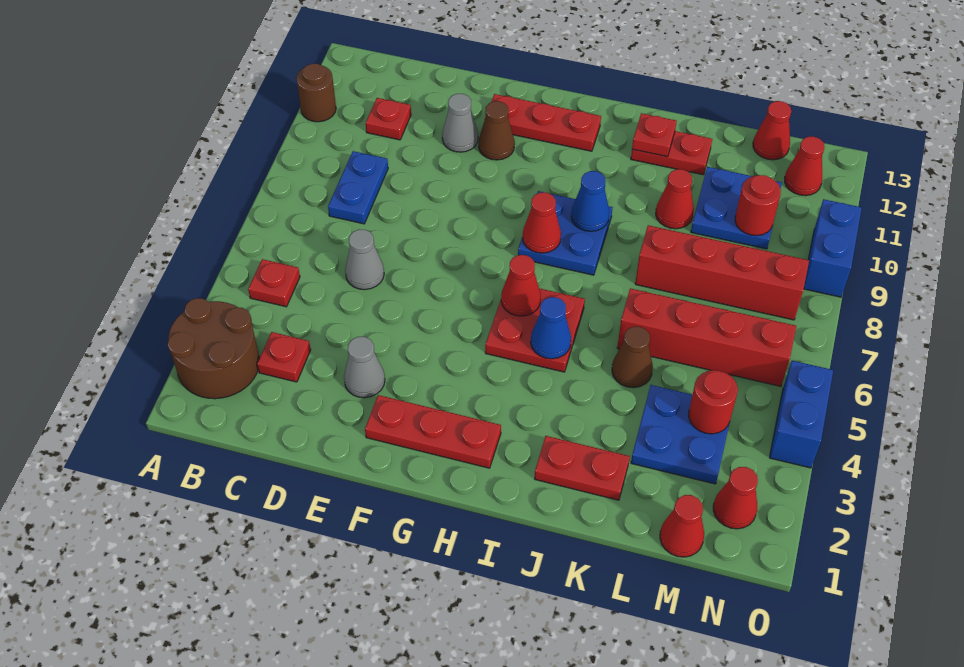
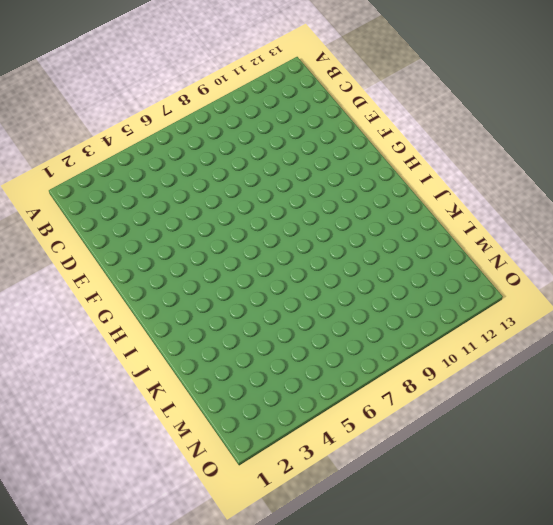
none -> brown 2x2 round brick [168,298,259,399]
none -> brown 1x1 round brick [296,64,336,122]
none -> red 1x1 plate [248,259,300,307]
none -> red 1x1 plate [257,332,311,382]

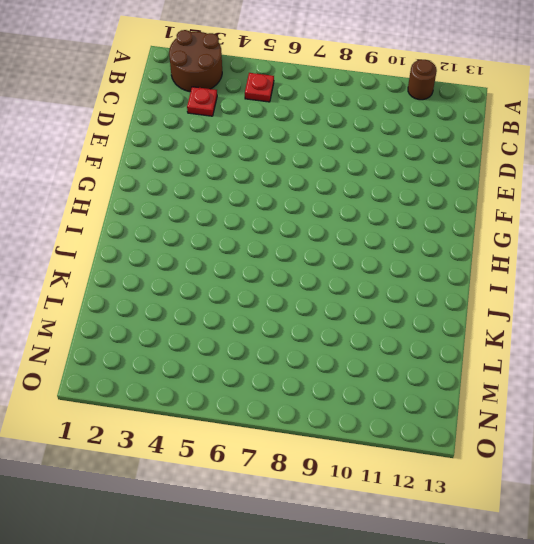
none -> blue 1x2 plate [328,151,388,224]
none -> red 1x1 plate [366,98,411,140]
none -> grey 1x1 cone [345,229,384,290]
none -> grey 1x1 cone [344,337,385,398]

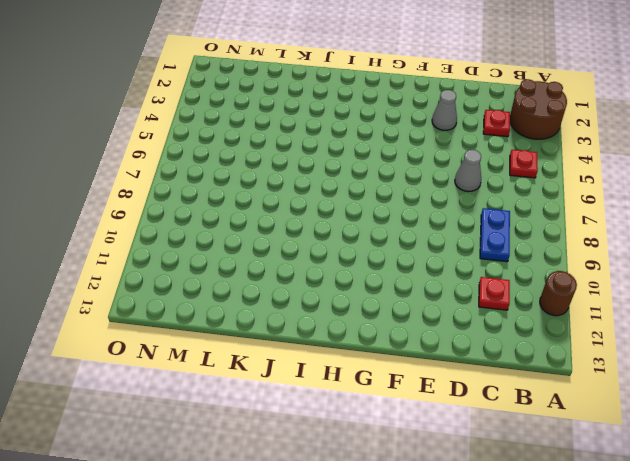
none -> grey 1x1 cone [442,94,478,152]
none -> red 1x3 plate [365,395,501,468]
none -> brown 1x1 cone [479,101,515,160]
none -> red 1x3 plate [485,94,601,151]

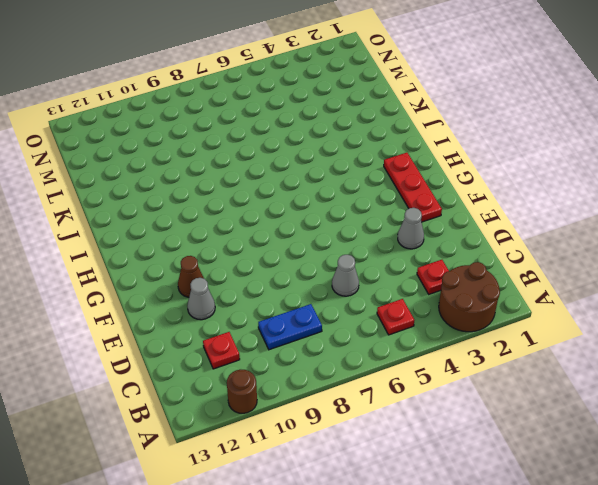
none -> red 1x3 plate [485,94,601,151]
none -> red 2x2 plate [485,288,585,372]
none -> blue 2x2 plate [518,191,613,275]
none -> red 1x2 plate [535,436,630,500]

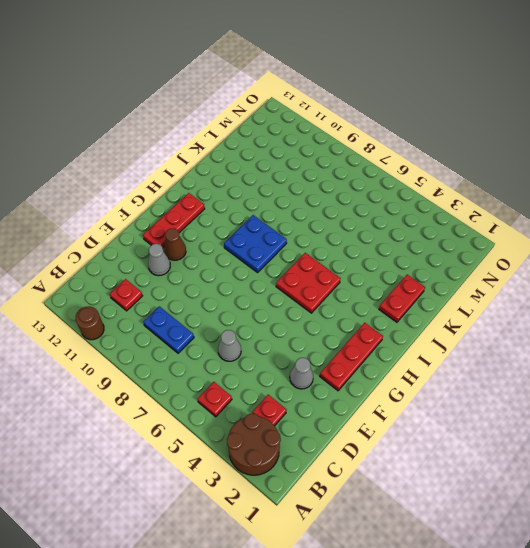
none -> red 1x2 plate [631,131,712,175]
none -> brown 1x1 cone [612,327,653,388]
none -> red 1x4 brick [617,288,796,386]
none -> red 1x4 brick [635,225,809,320]

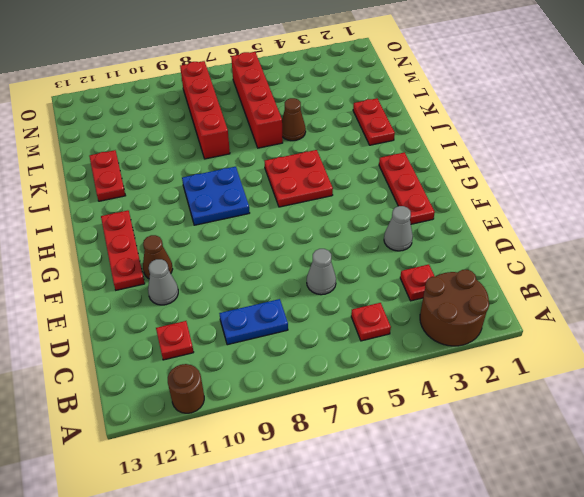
none -> red 1x1 cone [656,169,694,229]
none -> blue 2x2 plate [631,385,730,484]
none -> blue 2x2 plate [691,167,782,249]
none -> red 1x1 cone [660,495,704,557]

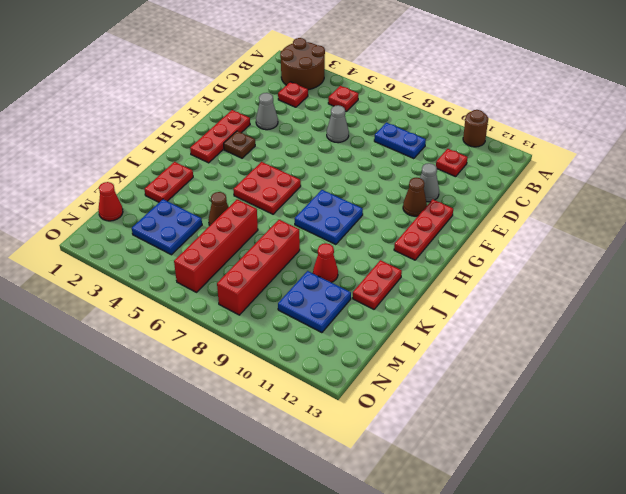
brown 1x1 plate [224,131,255,158] -> none
none -> red 1x1 cone [753,101,791,160]
none -> red 1x1 cone [713,467,758,529]
none -> red 1x1 cone [785,137,825,196]
none -> blue 1x2 brick [769,361,833,468]

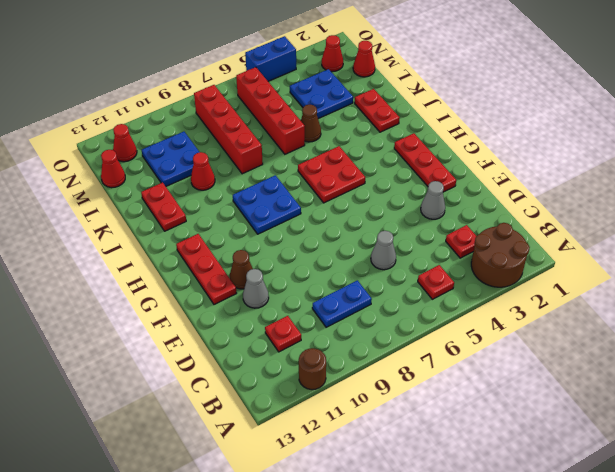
none -> blue 1x2 brick [804,199,862,297]
none -> red 1x1 cone [501,255,541,316]
none -> red 1x1 cone [523,192,561,253]
none -> blue 1x1 cone [531,297,571,359]

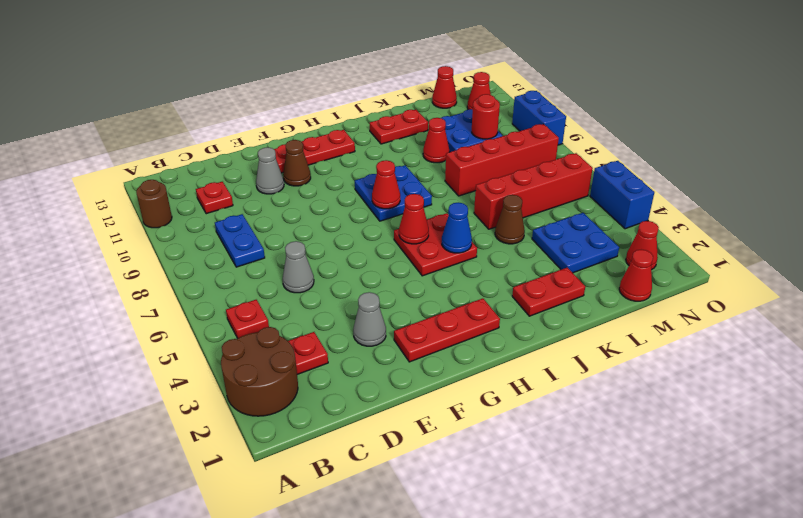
none -> blue 1x1 cone [571,171,609,231]
none -> red 1x1 plate [632,113,677,157]
none -> red 1x1 round brick [689,370,738,434]

